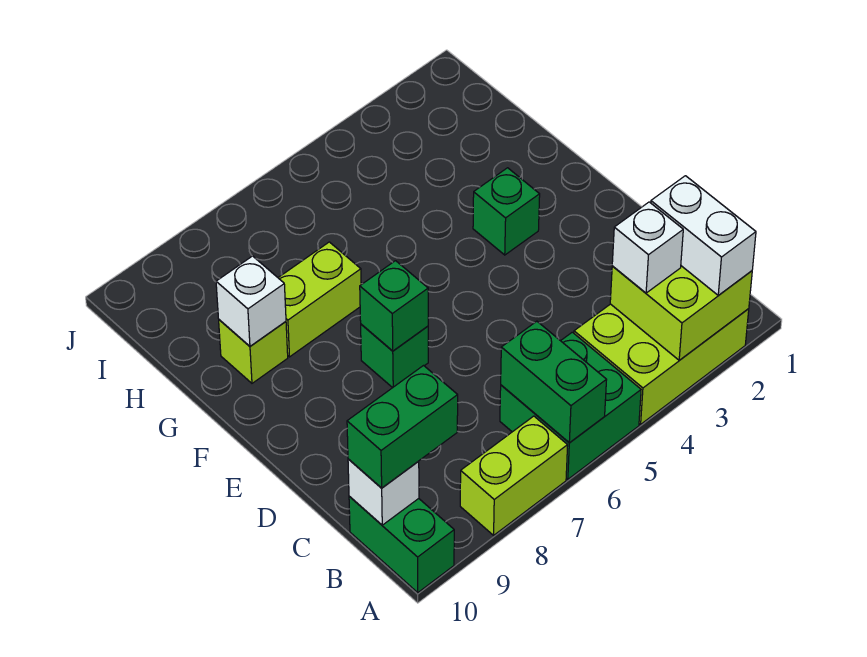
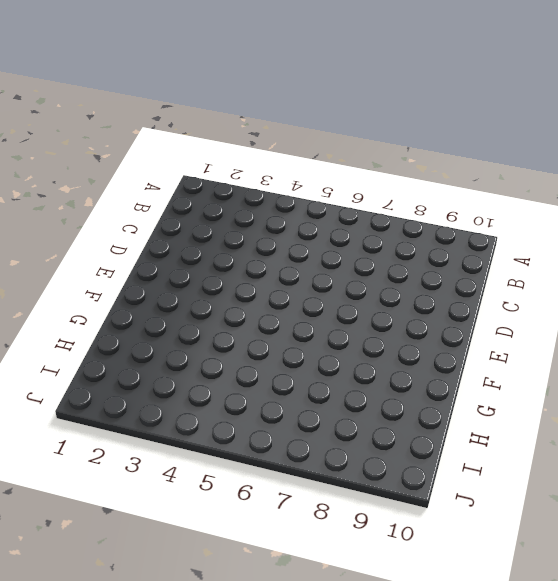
none -> lime 2x3 brick [574,304,749,424]
none -> green 2x2 brick [500,332,641,479]
none -> lime 1x2 brick [460,416,568,535]

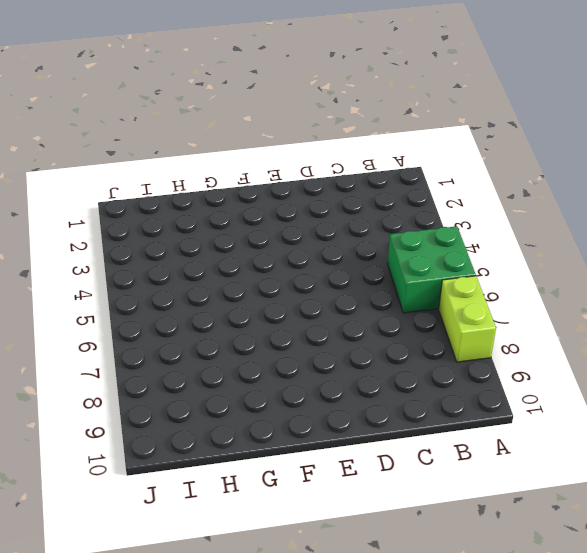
none -> lime 2x3 brick [574,304,749,424]
none -> green 1x2 brick [349,496,454,593]
none -> green 1x1 brick [361,324,428,388]

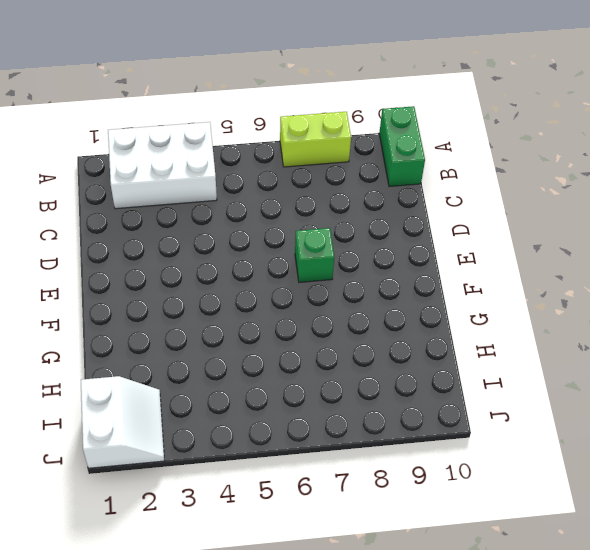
white 2x3 brick [108,122,217,209] -> lime 2x3 brick [574,304,749,424]
white 2x2 slope [81,376,164,468] -> none
none -> green 2x2 brick [500,332,641,479]
none -> green 1x1 brick [473,168,540,255]
none -> lime 1x2 brick [278,242,361,357]

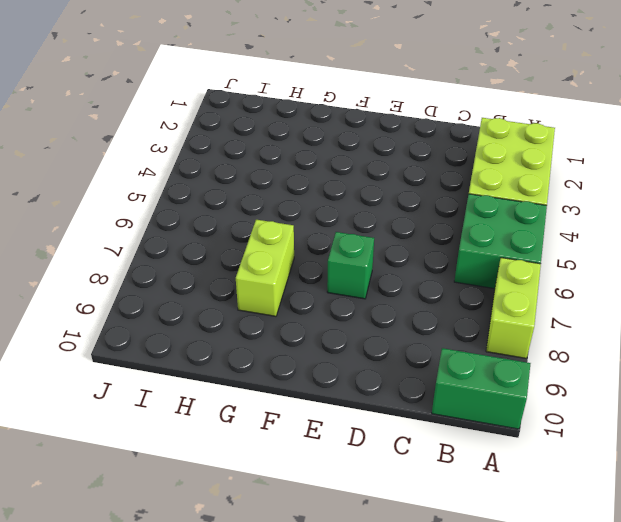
none -> green 1x1 brick [473,168,540,255]
none -> lime 1x1 brick [219,320,288,383]
none -> lime 2x2 brick [610,266,752,360]

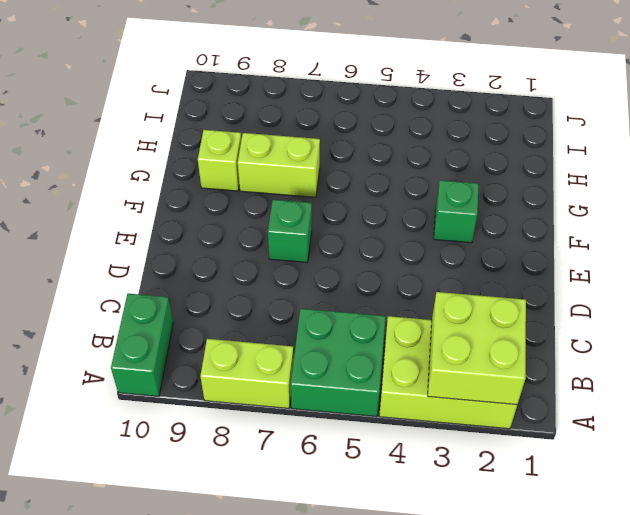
none -> green 1x2 brick [501,321,606,443]
none -> white 1x1 brick [348,459,419,525]
none -> green 1x1 brick [360,261,428,351]

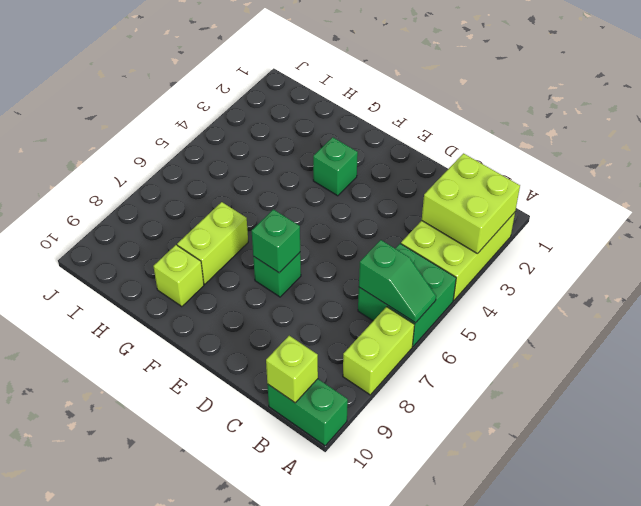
green 1x2 slope [359,240,436,323] -> green 1x2 brick [501,321,606,443]
lime 1x1 brick [266,336,318,403] -> white 1x1 brick [348,459,419,525]
none -> white 1x1 brick [216,256,286,346]
none -> white 1x2 brick [651,176,756,295]
none -> white 1x1 brick [612,202,683,293]

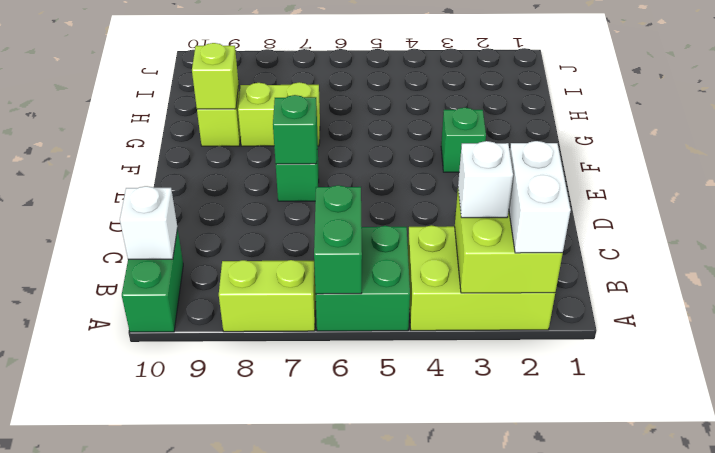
lime 1x1 brick [192,43,239,109] -> white 1x1 brick [216,256,286,346]
none -> green 1x2 brick [347,366,458,488]

